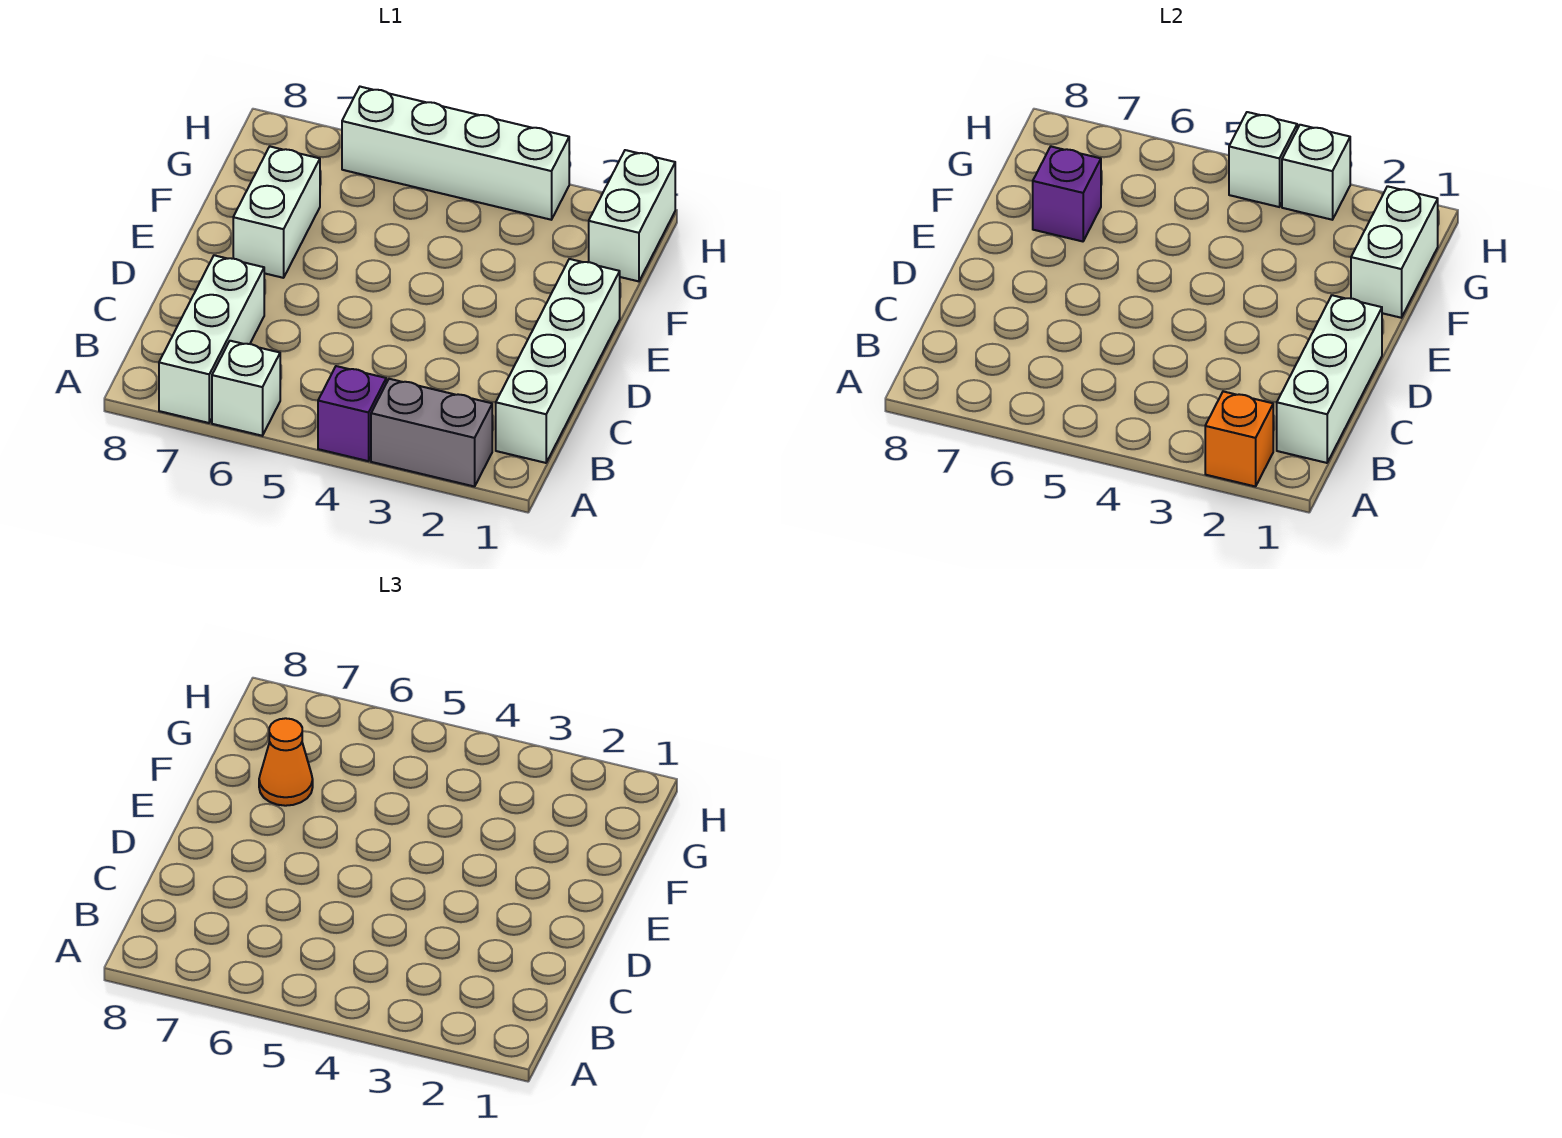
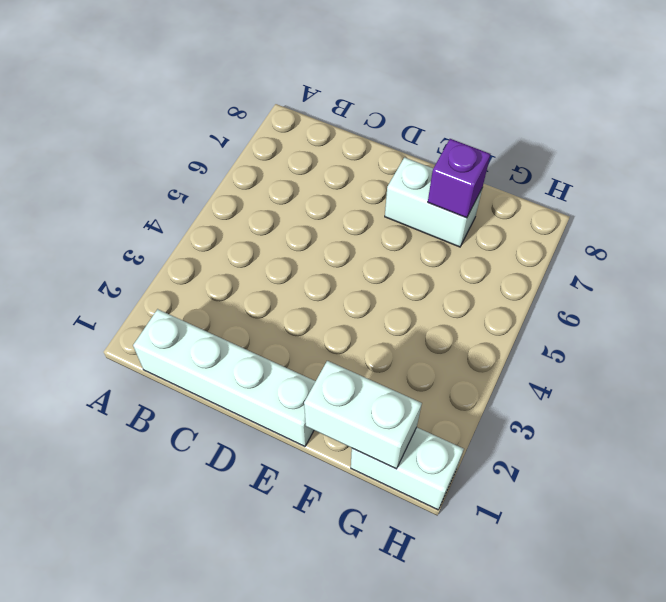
none -> grey 1x2 brick [371,379,492,487]
none -> purple 1x1 brick [318,366,386,461]
none -> white 1x1 brick [212,341,280,436]

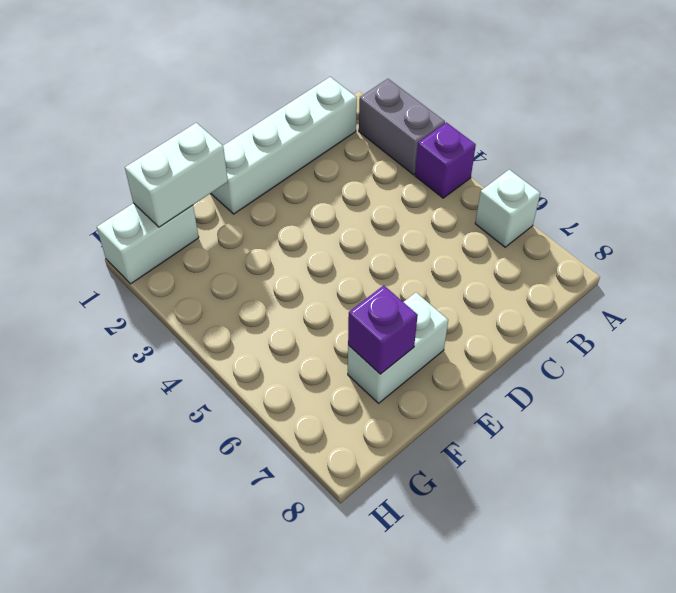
none -> white 1x3 brick [159,255,264,423]
none -> white 1x4 brick [342,87,569,220]
none -> orange 1x1 brick [1205,391,1273,487]

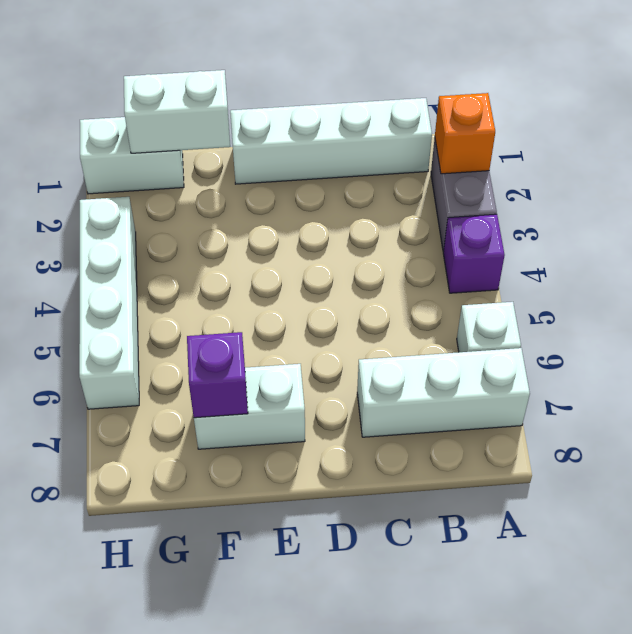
none -> white 1x3 brick [1277,295,1382,463]
none -> white 1x1 brick [1282,125,1350,220]
none -> white 1x1 brick [1229,112,1297,207]

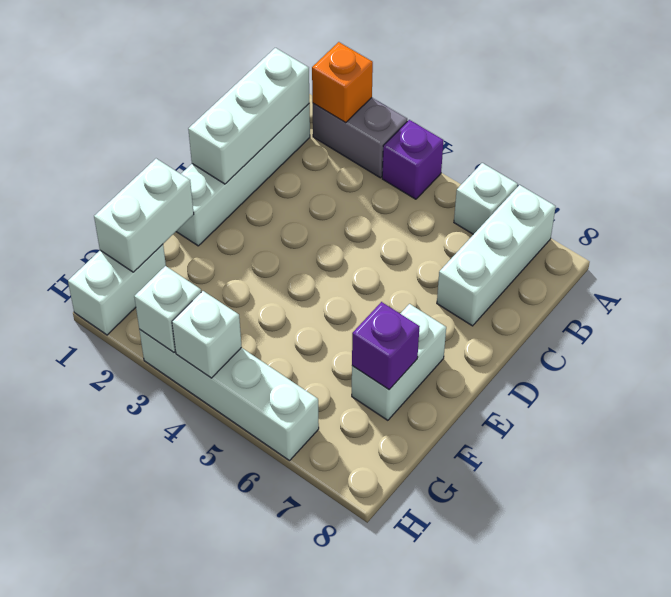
none -> orange 1x1 cone [259,718,313,806]

